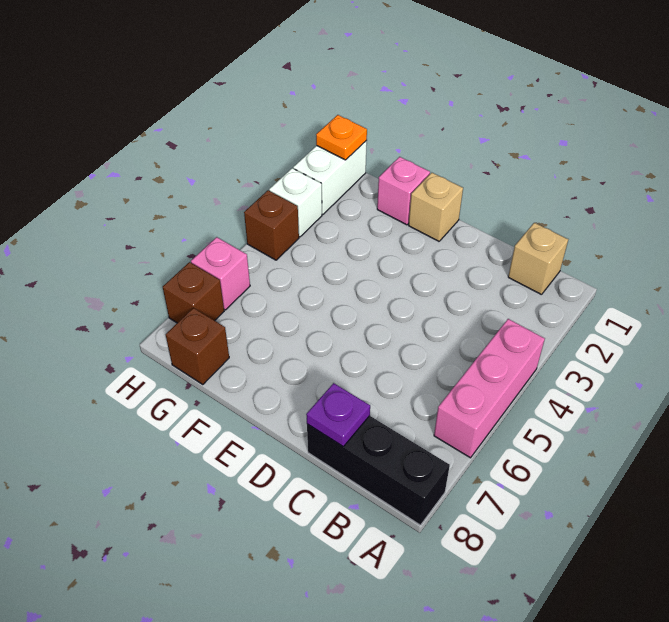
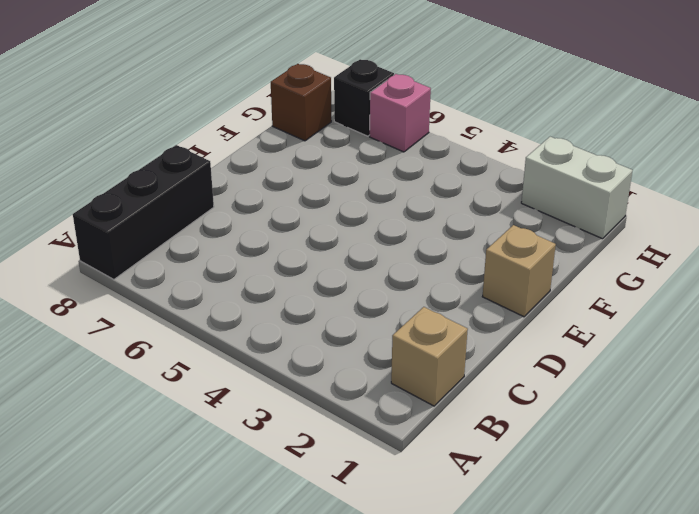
black 1x1 brick [334,59,394,136] -> brown 1x1 brick [163,262,224,323]
none -> pink 1x3 brick [434,319,545,458]
none -> pink 1x1 brick [377,157,430,225]
none -> white 1x1 brick [269,168,322,237]

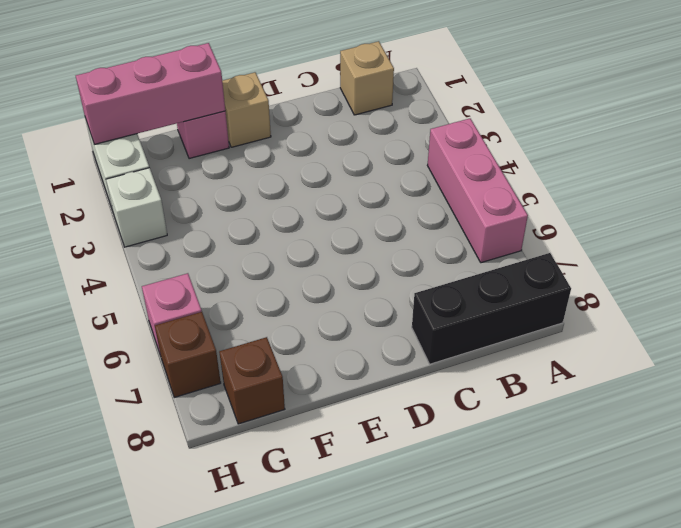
pink 1x3 brick [76,43,225,145] -> orange 1x1 plate [316,115,367,160]
none -> brown 1x1 brick [244,190,299,260]
none -> purple 1x1 plate [306,383,370,446]

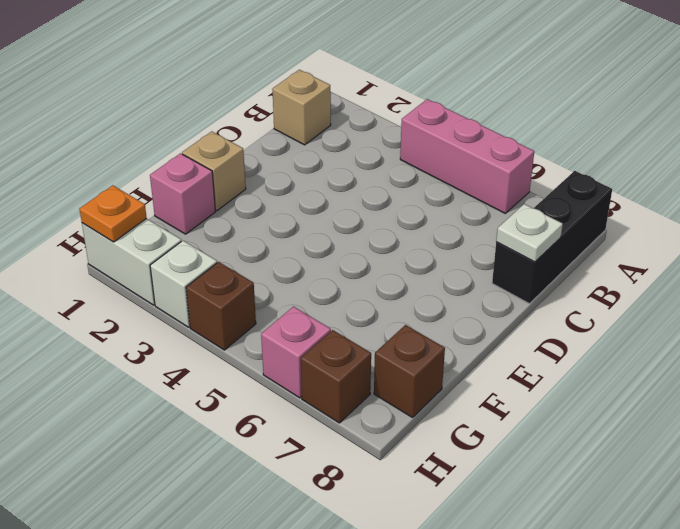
white 1x1 plate [496,204,563,262] -> purple 1x1 plate [306,383,370,446]

